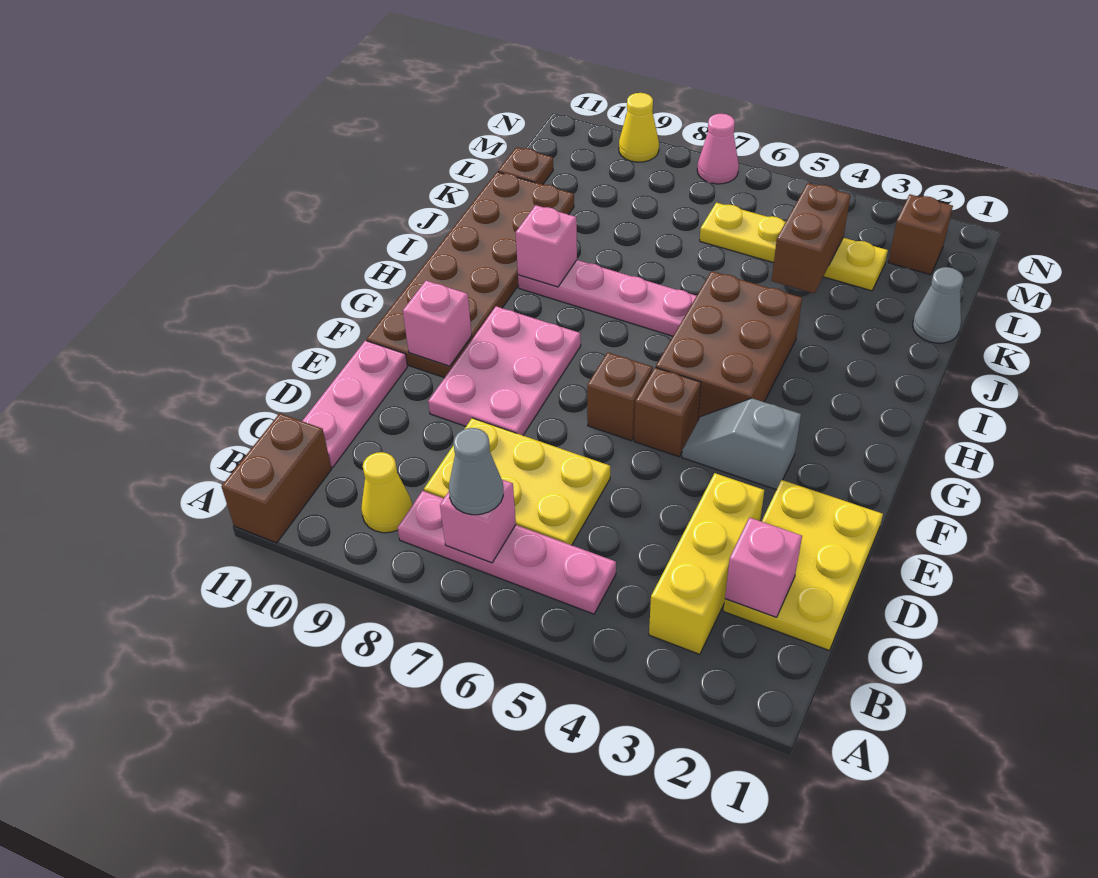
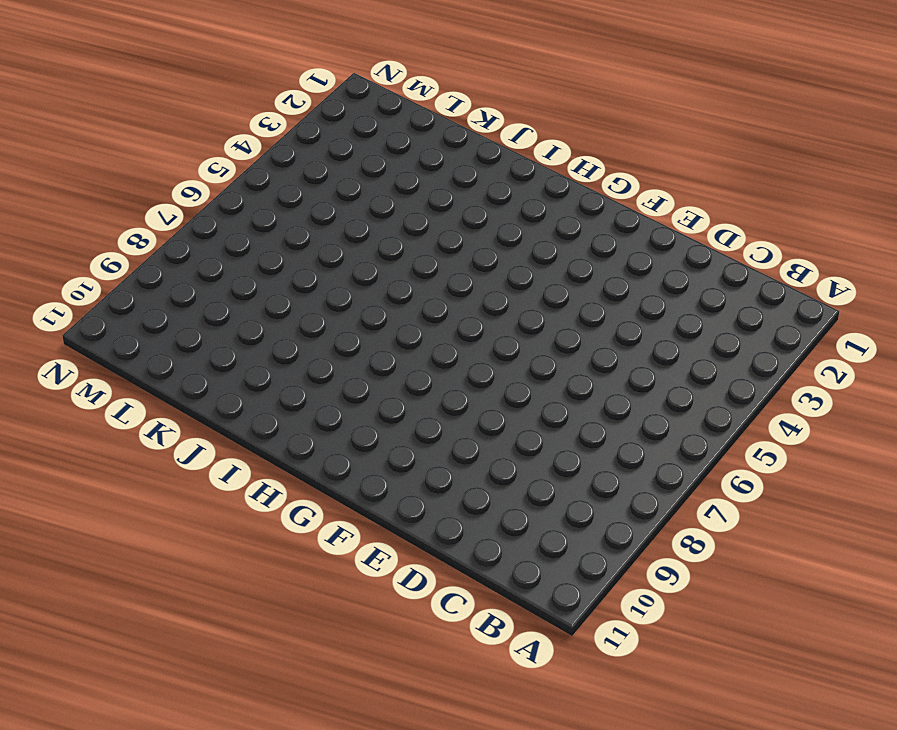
none -> brown 1x2 brick [221,413,332,543]
none -> yellow 1x3 brick [649,473,764,654]
none -> pink 1x4 plate [398,491,616,614]

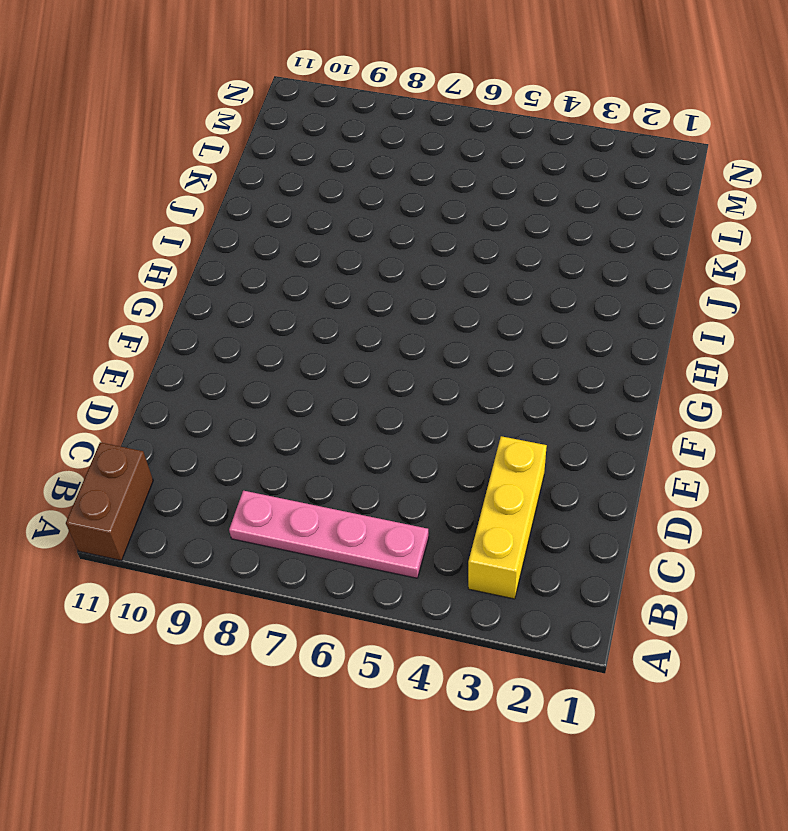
none -> yellow 1x1 cone [361,452,412,533]
none -> yellow 2x3 plate [723,480,883,651]
none -> yellow 2x3 plate [424,418,610,545]

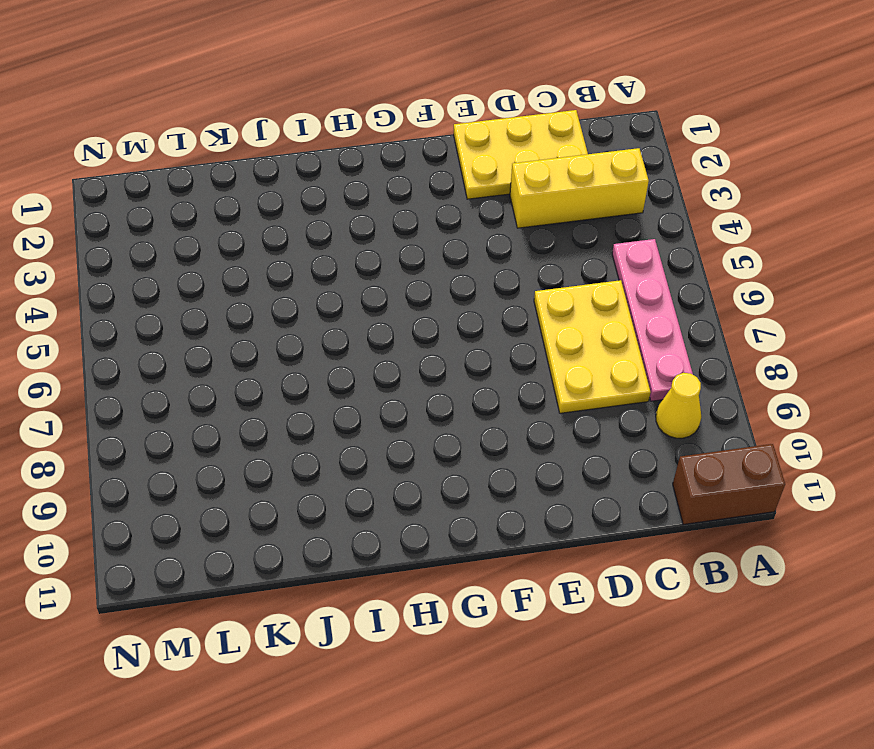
none -> pink 1x3 plate [303,340,407,467]
none -> pink 2x3 plate [428,306,581,435]
none -> grey 1x2 slope [682,398,801,490]

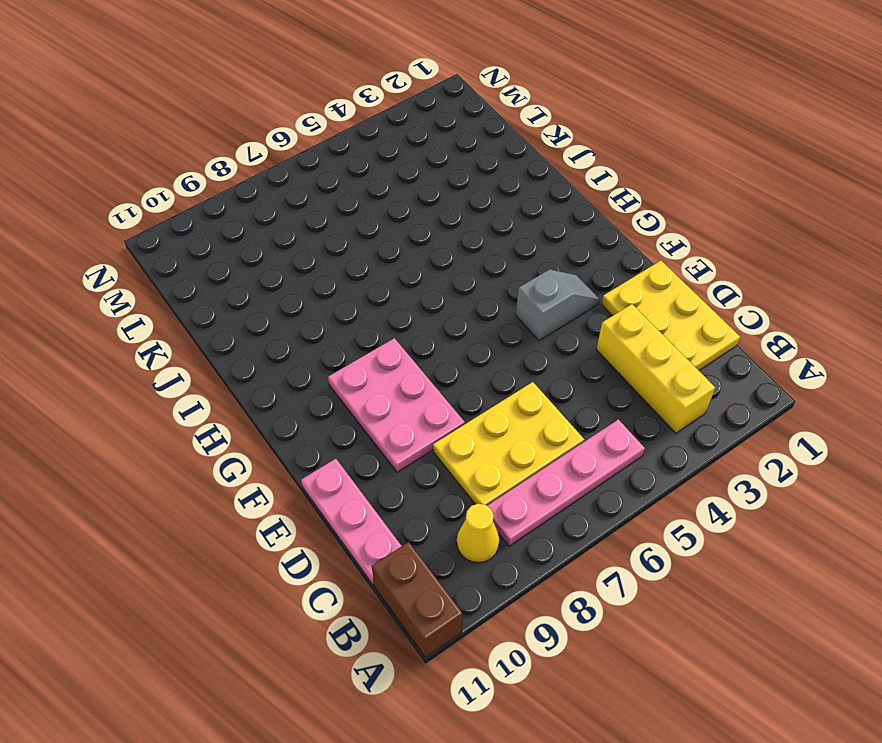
grey 1x2 slope [516,269,600,340] -> grey 1x2 slope turned to [682,398,801,490]
none -> brown 1x1 brick [634,367,701,457]
none -> brown 1x1 brick [587,352,653,441]
none -> brown 2x6 plate [367,172,574,378]

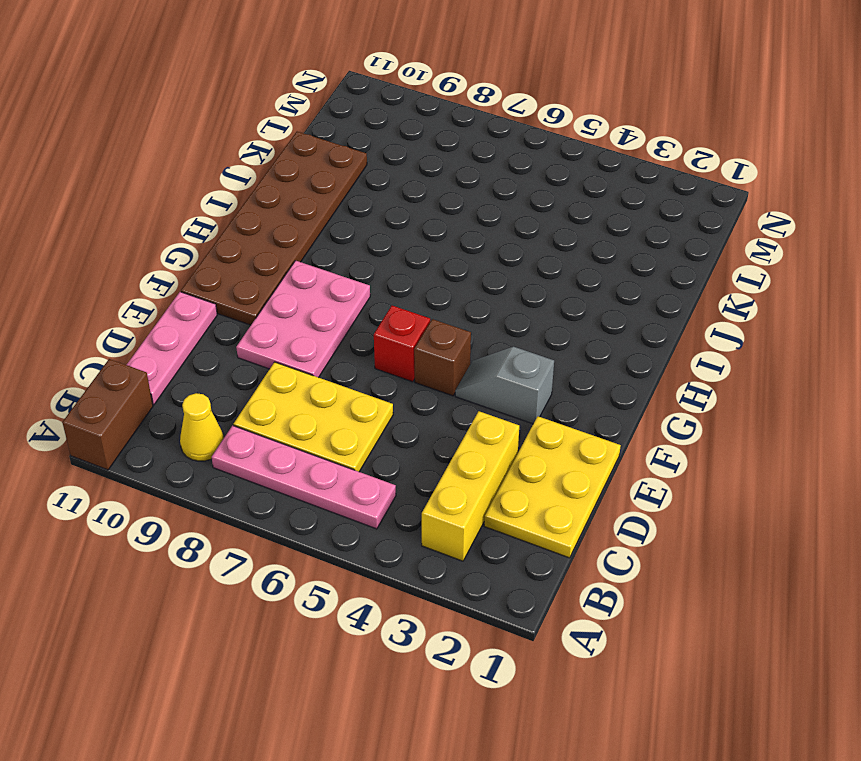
red 1x1 brick [374,306,430,382] -> brown 1x1 brick [587,352,653,441]
none -> brown 2x3 brick [656,271,802,420]
none -> pink 1x4 plate [518,260,696,336]
none -> grey 1x1 cone [913,267,964,343]

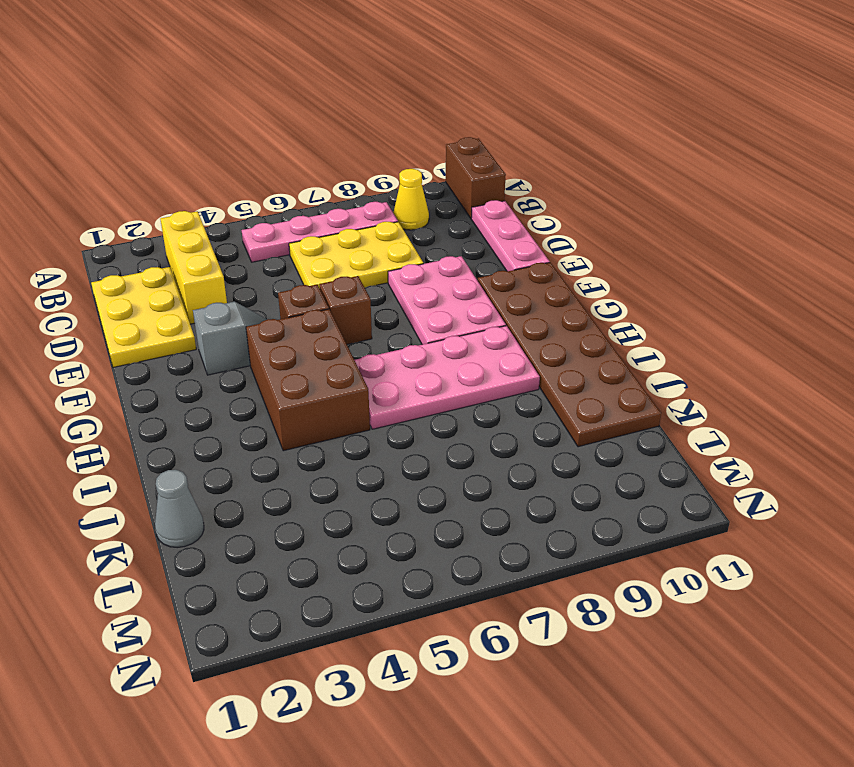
pink 2x4 plate [355,326,540,429] -> pink 1x4 plate [518,260,696,336]
none -> yellow 1x4 plate [700,203,888,291]
none -> brown 1x1 plate [498,147,553,185]
none -> brown 1x1 brick [888,194,953,275]

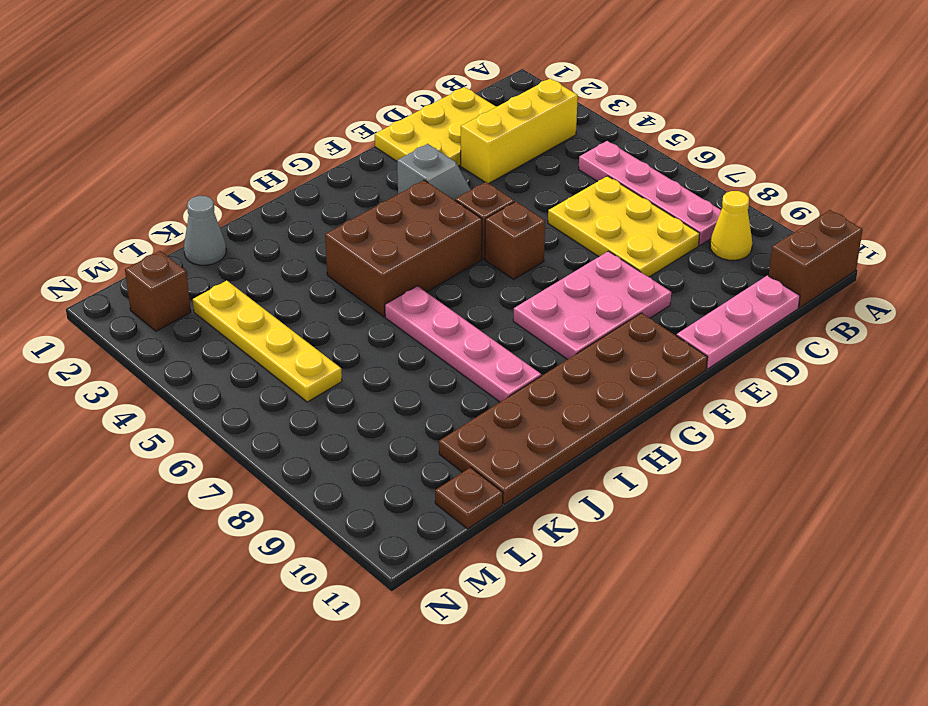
none -> pink 1x1 cone [697,114,739,184]
none -> yellow 1x1 cone [619,93,659,162]
none -> pink 1x1 brick [440,480,516,563]

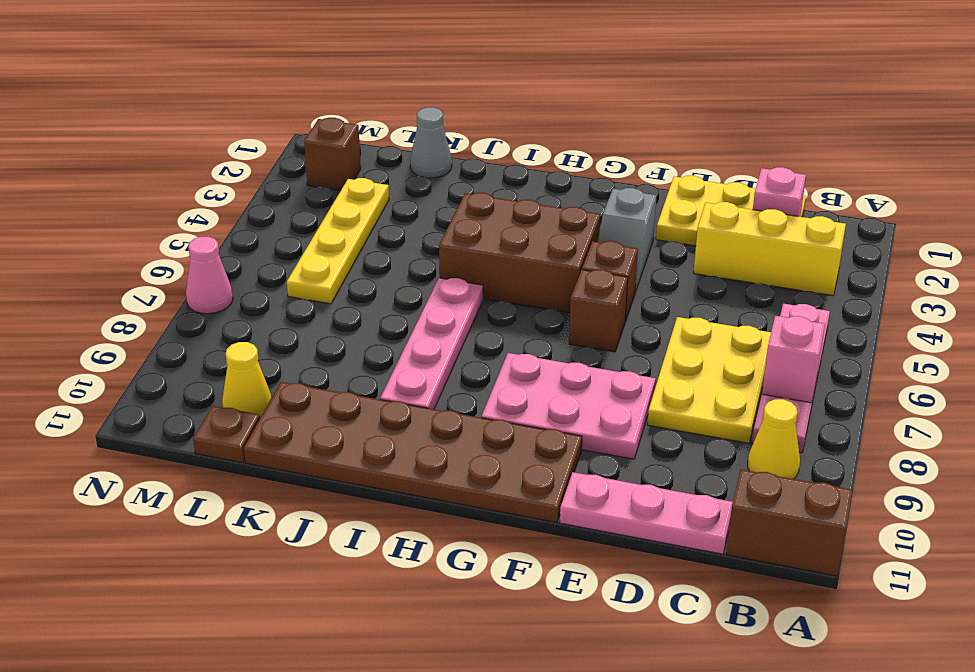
yellow 1x1 cone [222,342,272,418] -> yellow 1x1 cone moved to [619,93,659,162]
none -> pink 1x1 brick [403,281,472,366]
none -> pink 1x1 brick [516,205,577,287]
none -> brown 1x2 brick [772,183,851,293]

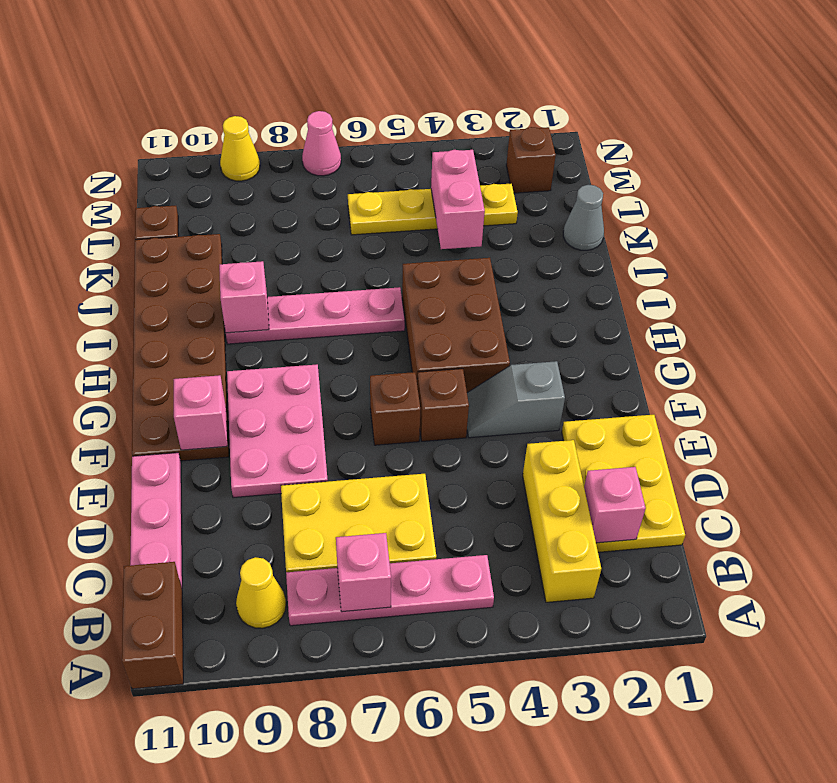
pink 1x2 brick [431,150,485,249] -> brown 1x2 brick [772,183,851,293]
none -> grey 1x1 cone [449,428,503,515]

